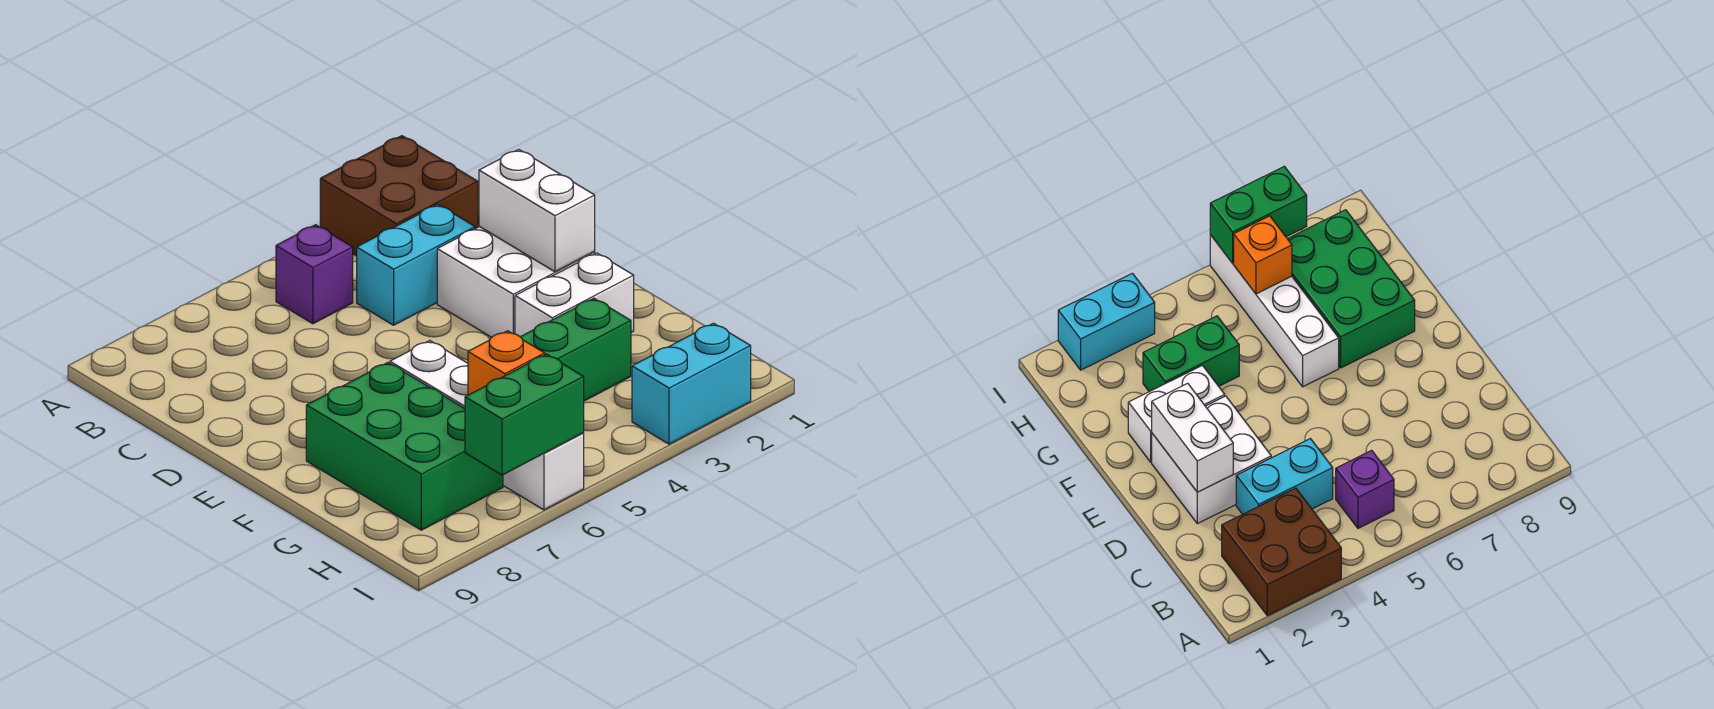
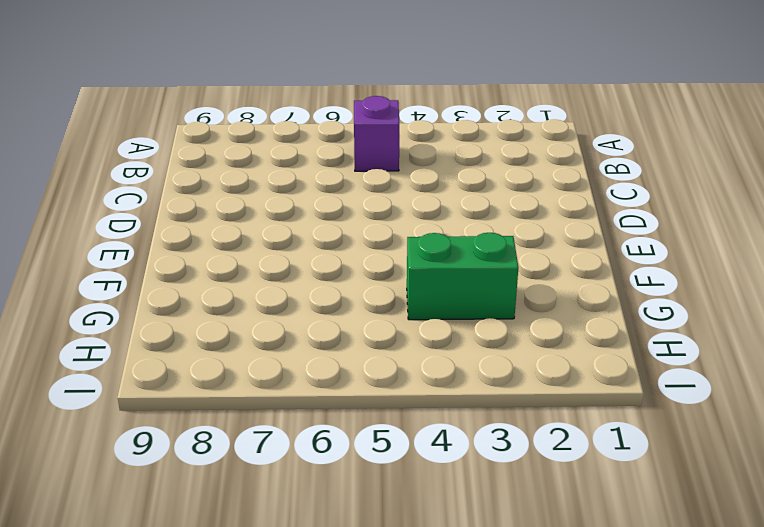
none -> brown 2x2 brick [320,136,478,256]
none -> cyan 1x2 brick [357,205,475,325]
none -> white 2x2 brick [437,226,595,337]

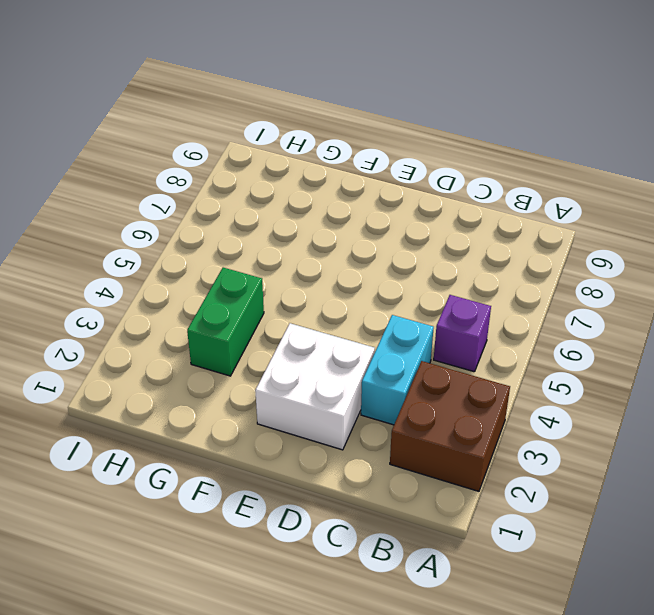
none -> white 1x2 brick [515,253,634,337]
none -> white 1x4 brick [390,340,584,510]
none -> green 2x3 brick [306,363,503,530]

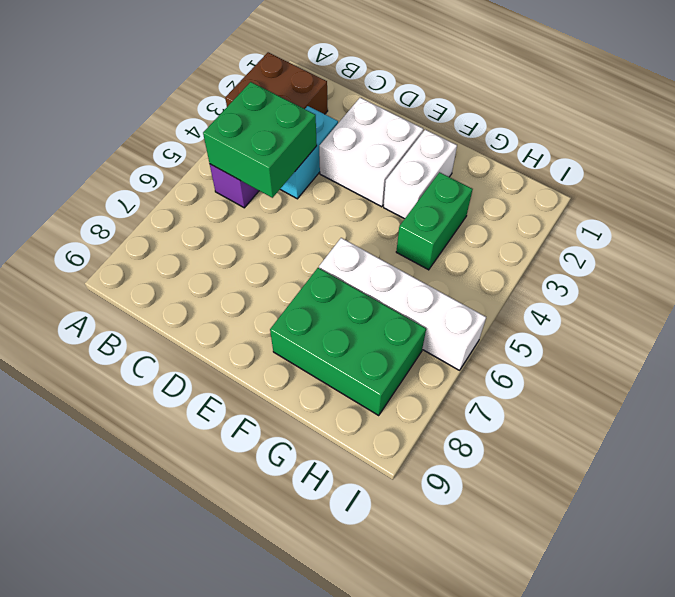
green 2x2 brick [203,82,317,198] -> none
none -> cyan 1x2 brick [632,323,751,444]
none -> white 1x2 brick [479,149,595,272]
none -> orange 1x1 brick [468,331,545,395]

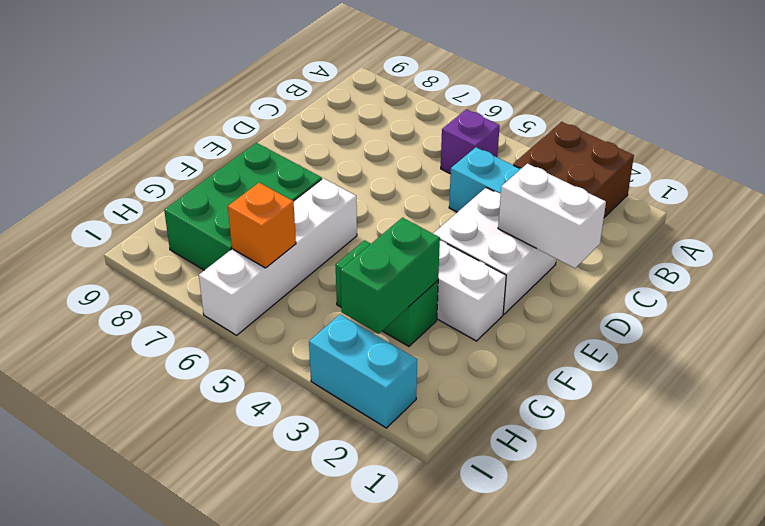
white 1x2 brick [498,164,606,268] -> white 1x2 brick turned to [479,149,595,272]
green 1x2 brick [340,218,440,334] -> green 1x2 brick turned to [465,354,584,475]

